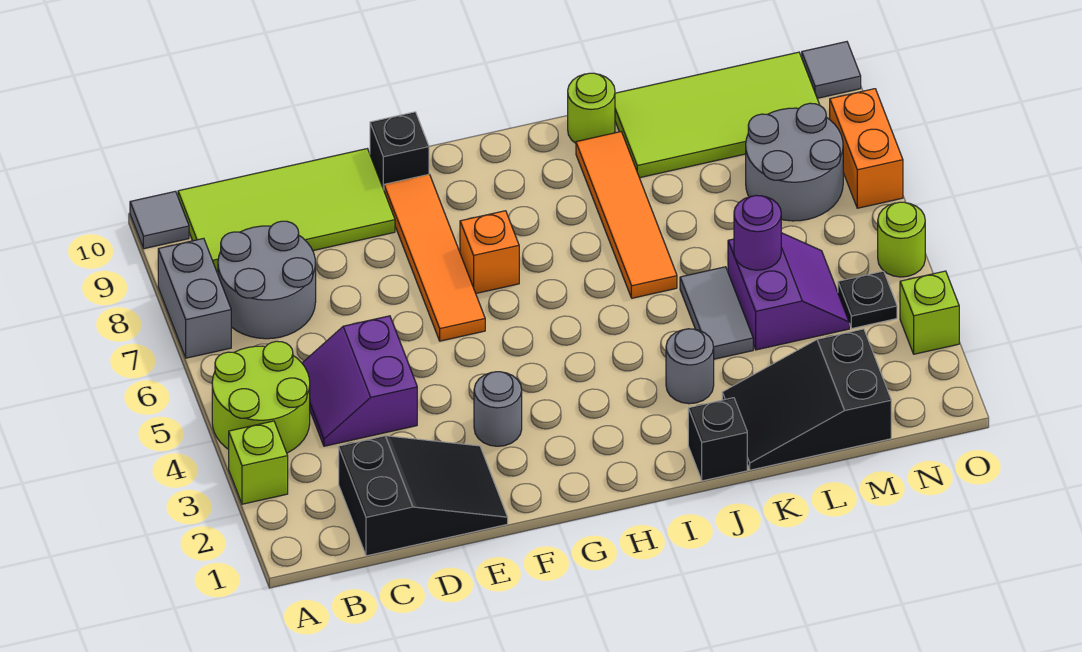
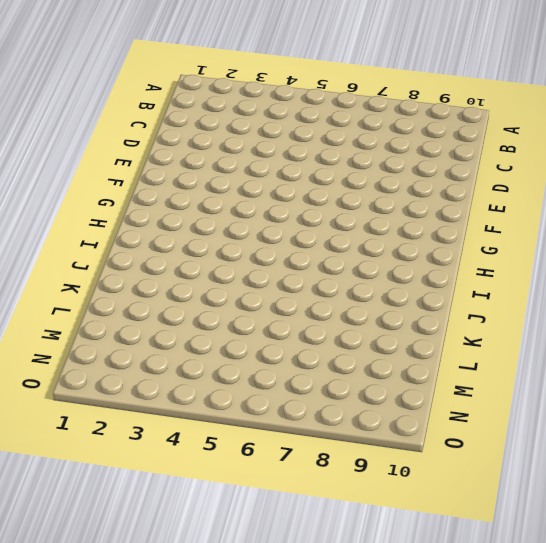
none -> lime 1x1 brick [229,421,288,504]
none -> lime 2x2 round brick [212,341,310,453]
none -> grey 1x2 brick [158,238,231,358]

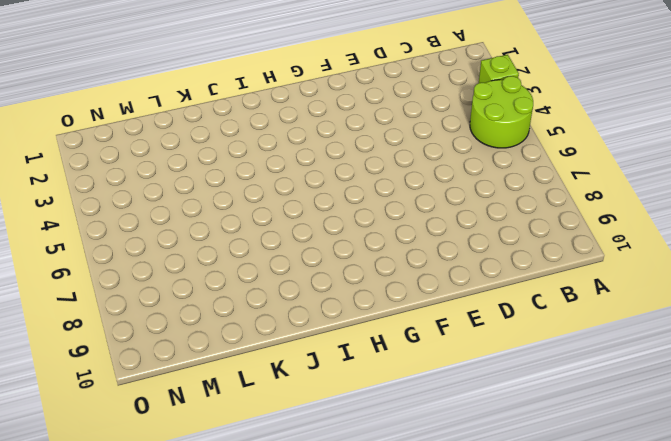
none -> grey 1x2 brick [158,238,231,358]
none -> grey 1x1 tile [130,191,189,249]
none -> grey 2x2 round brick [218,221,316,339]

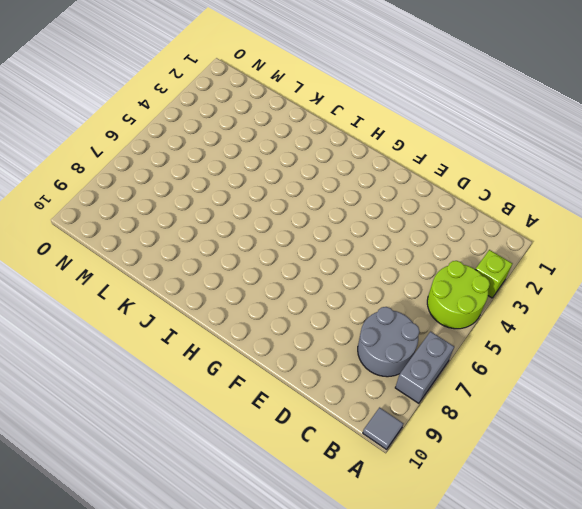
none -> lime 2x4 tile [178,149,395,272]
none -> black 2x3 slope [339,436,508,556]
none -> purple 2x2 slope [302,316,417,446]

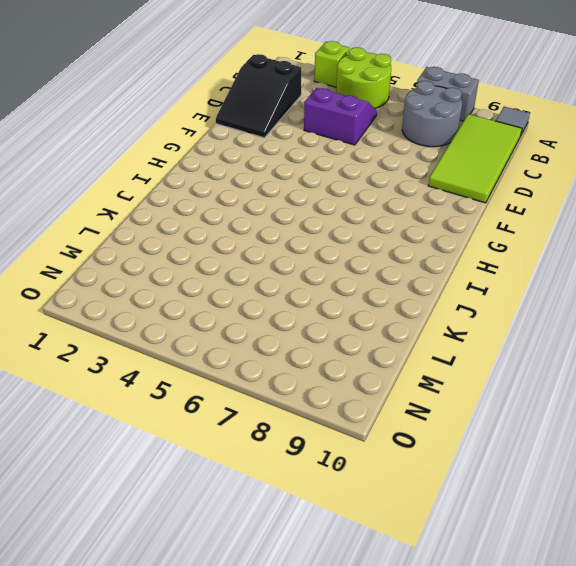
none -> grey 1x1 round brick [474,372,522,446]
none -> orange 1x4 tile [384,174,485,341]
none -> black 1x1 brick [370,112,429,190]

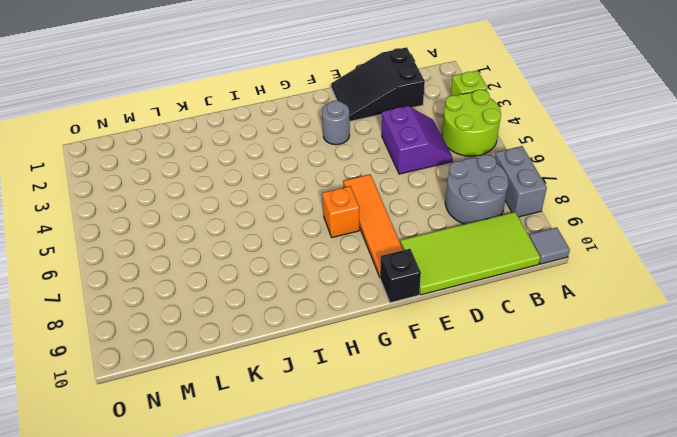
none -> black 1x1 brick [688,398,747,481]
none -> grey 1x1 round brick [666,329,714,404]
none -> orange 1x4 tile [576,132,677,298]

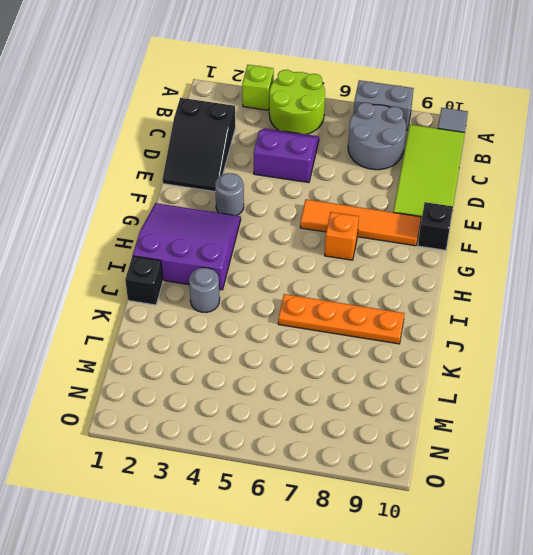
purple 3x3 slope [133,203,241,290] -> none
orange 1x4 plate [278,294,405,344] -> orange 1x4 tile [576,132,677,298]
none -> lime 1x1 round brick [568,73,615,143]
none -> black 2x3 slope [722,329,891,470]
none -> grey 1x2 tile [680,267,753,359]

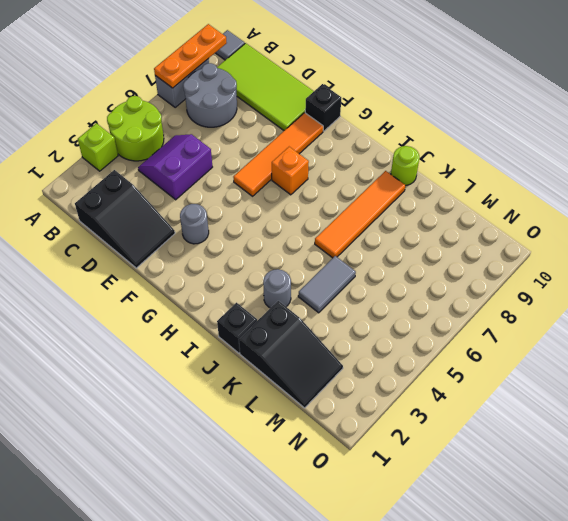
orange 1x3 plate [154,24,226,88] -> none
black 2x3 slope [239,301,343,408] -> black 2x3 slope turned to [722,329,891,470]
none -> lime 2x4 tile [615,52,820,178]
none -> purple 2x2 slope [728,233,849,350]
none -> grey 2x2 round brick [746,103,843,221]

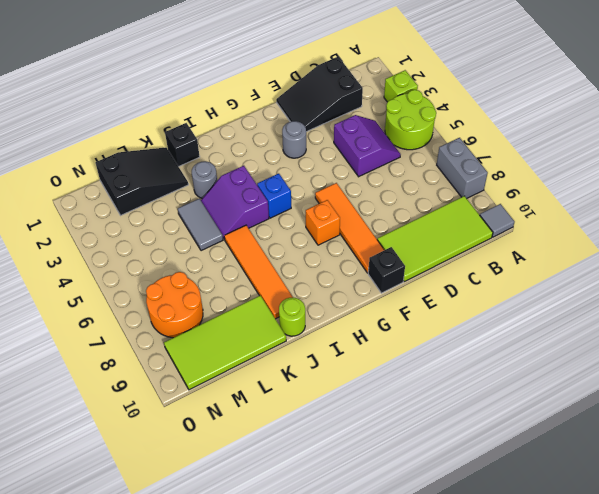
blue 1x1 brick [257,174,291,218] -> none
purple 2x2 slope [201,166,269,239] -> purple 2x2 slope moved to [728,233,849,350]
orange 2x2 round brick [146,272,203,338] -> grey 2x2 round brick [746,103,843,221]
none -> grey 2x2 round brick [218,221,316,339]
none -> black 1x1 plate [838,271,897,328]
none -> lime 1x1 brick [900,271,959,354]

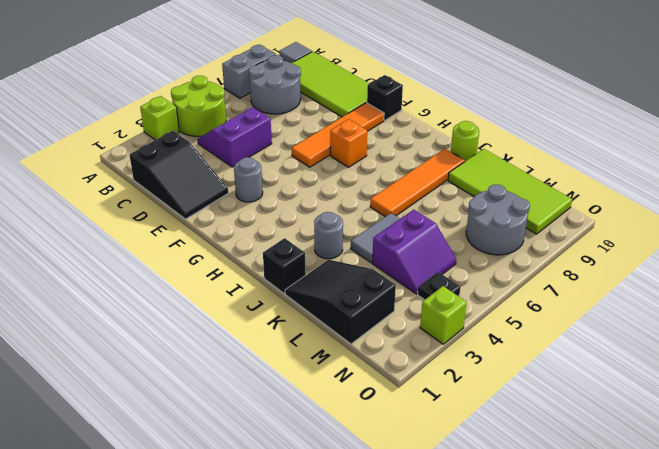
none -> lime 1x1 round brick [878,202,925,277]
none -> orange 1x2 brick [830,89,903,208]
none -> grey 1x1 tile [802,42,861,98]

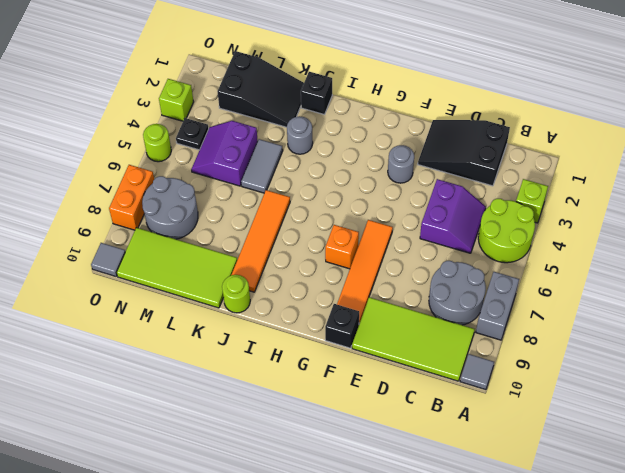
none -> purple 1x1 round brick [734,195,781,270]

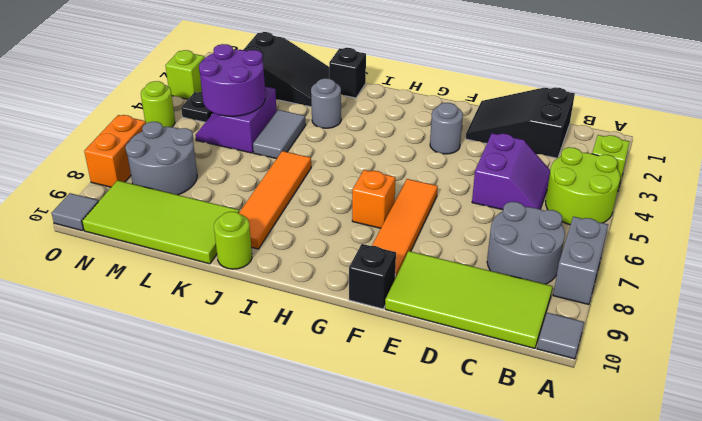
purple 2x2 round brick [199,44,265,116] -> purple 1x1 round brick [734,195,781,270]

